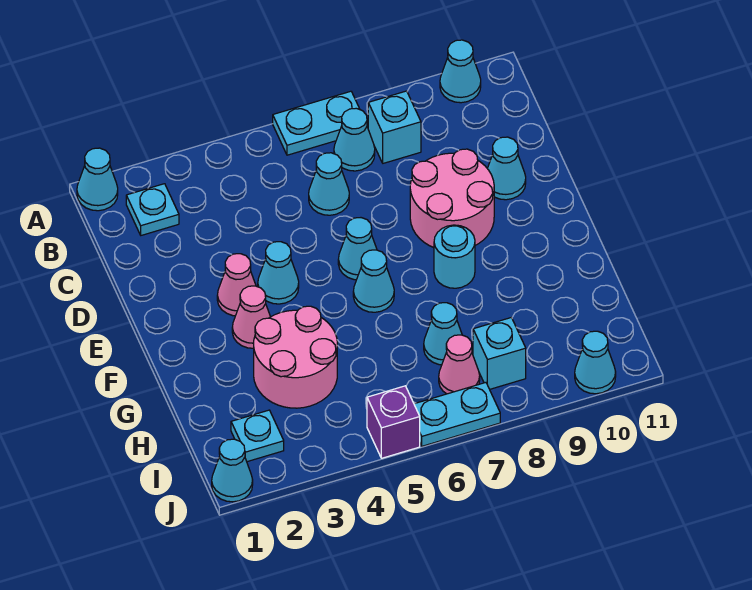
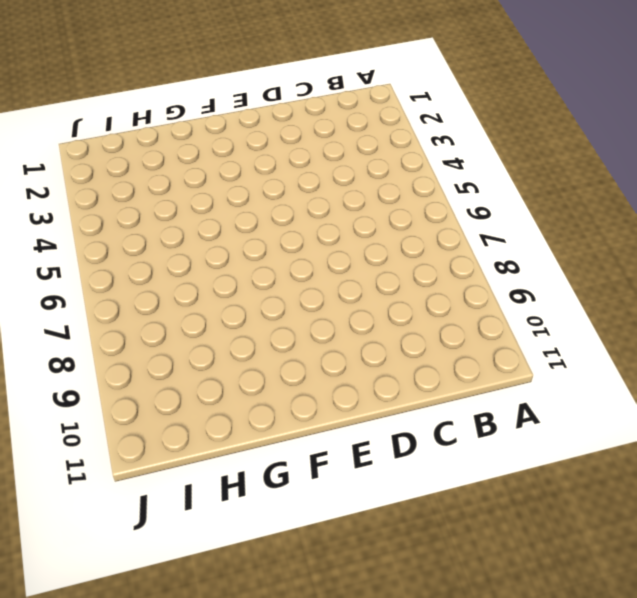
none -> cyan 1x1 cone [77,148,118,211]
none -> cyan 1x2 plate [273,91,360,155]
none -> cyan 1x1 cone [440,40,481,103]

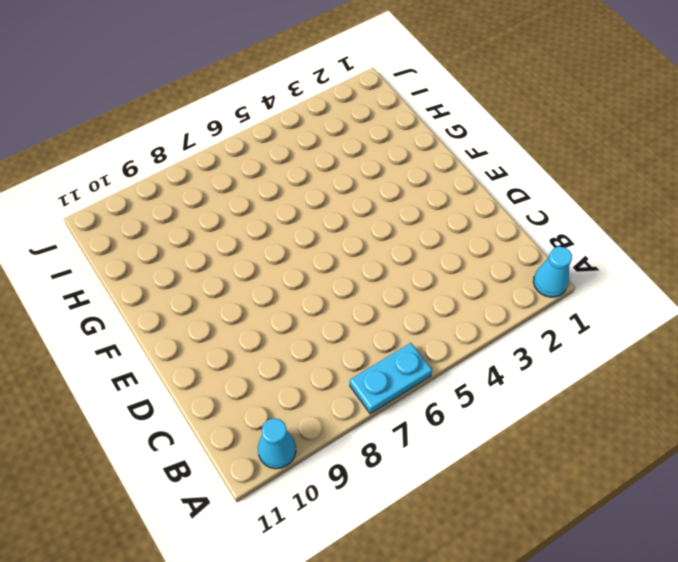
none -> cyan 1x1 plate [126,184,179,235]
none -> cyan 1x1 cone [334,108,375,171]
none -> cyan 1x1 brick [368,91,421,163]

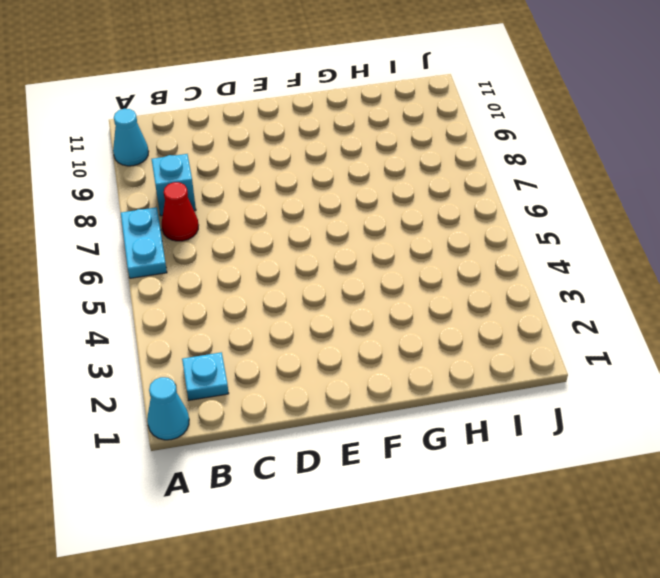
red 1x1 cone [162,182,198,241] -> cyan 1x1 cone [334,108,375,171]
none -> cyan 1x1 cone [309,153,349,215]
none -> pink 2x2 round brick [410,149,494,248]
none -> cyan 1x1 cone [487,137,526,200]

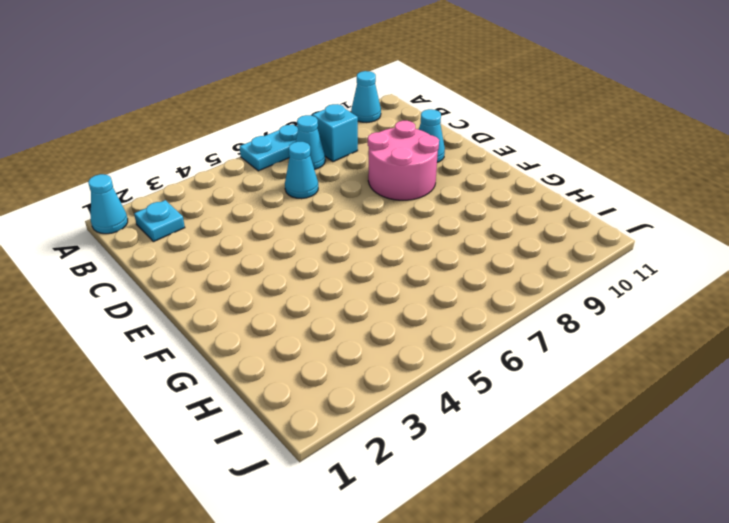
none -> pink 1x1 cone [217,254,256,316]
none -> cyan 1x1 cone [258,242,299,304]
none -> cyan 1x1 cone [338,218,377,280]

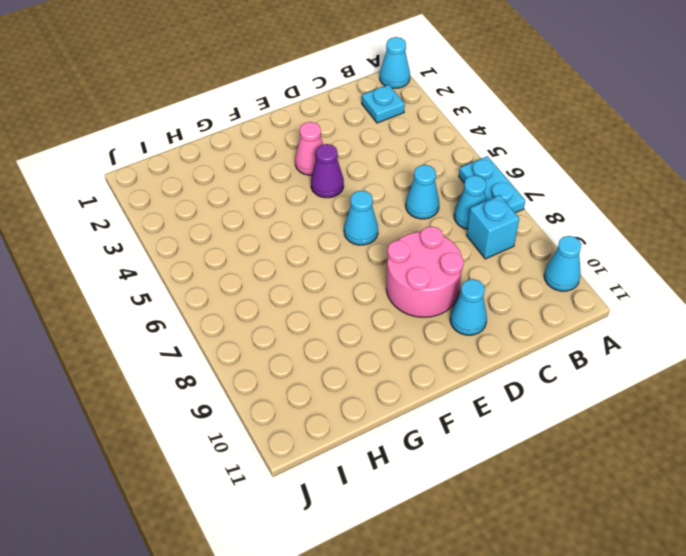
purple 1x1 cone [311,144,344,198] -> cyan 1x1 cone [258,242,299,304]
none -> pink 1x1 cone [232,286,270,348]
none -> cyan 1x1 cone [353,250,394,312]
none -> cyan 1x1 round brick [434,225,475,288]

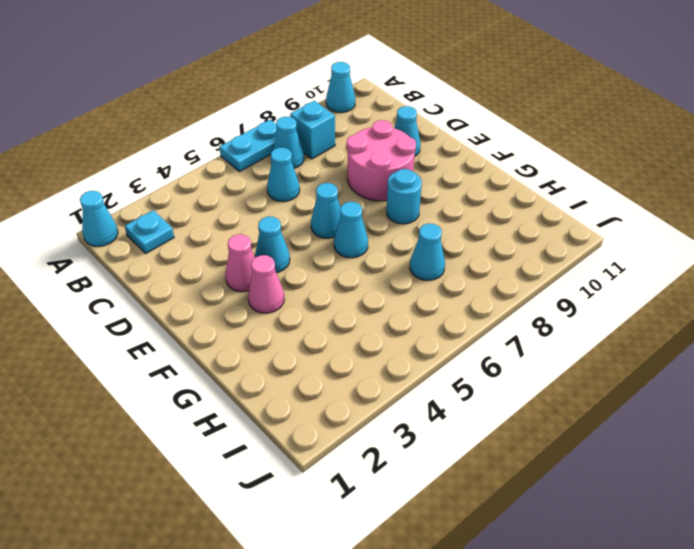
none -> pink 2x2 round brick [254,306,337,408]
none -> cyan 1x1 plate [231,410,284,462]
none -> pink 1x1 cone [439,335,480,394]

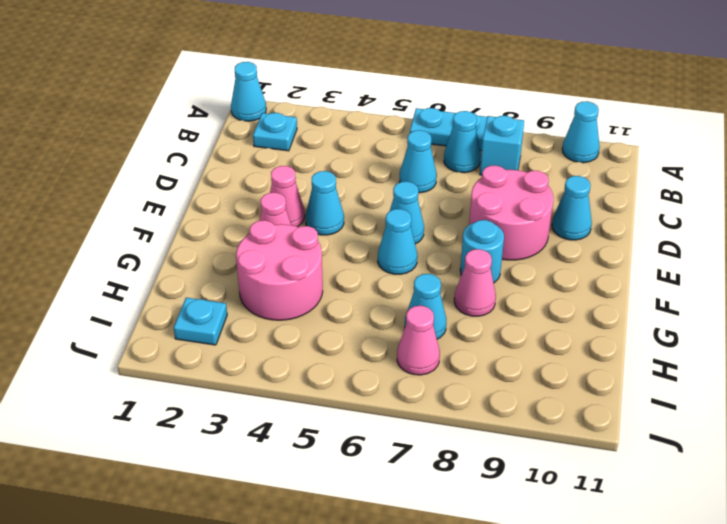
pink 1x1 cone [454,249,496,316] -> none
none -> cyan 1x1 brick [473,318,526,389]
none -> cyan 1x1 cone [212,439,253,502]
none -> purple 1x1 brick [367,386,420,458]

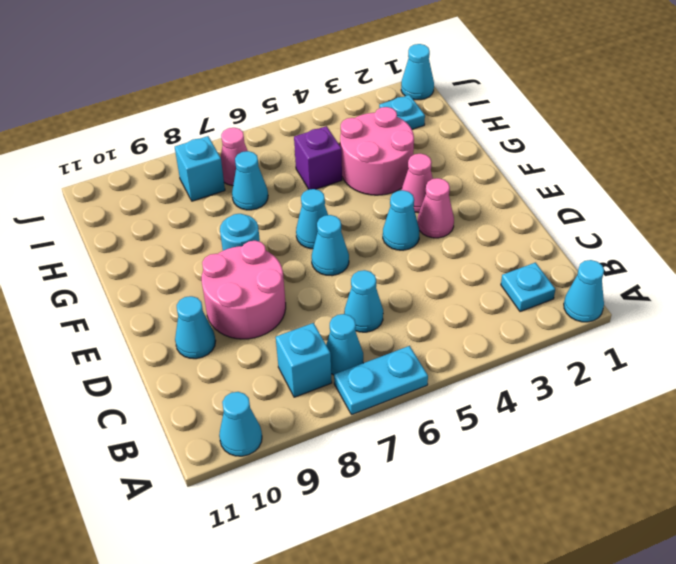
purple 1x1 brick [294,126,342,189] -> purple 1x1 brick moved to [367,386,420,458]
none -> cyan 1x2 plate [414,383,500,446]
none -> cyan 1x1 cone [575,331,616,394]

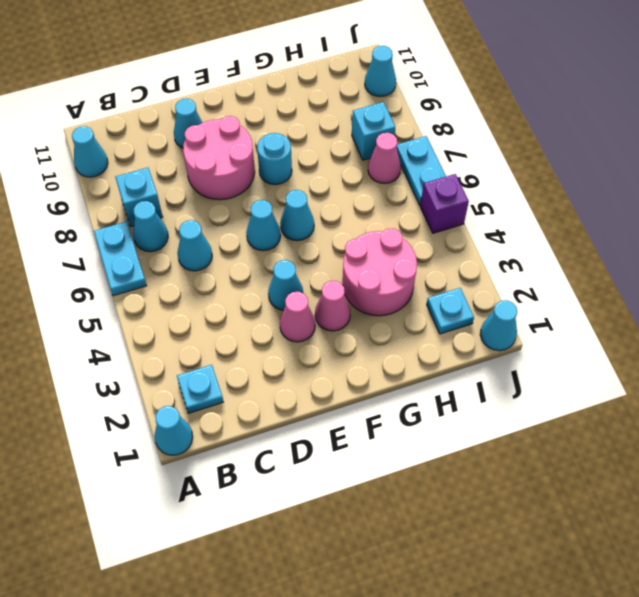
none -> cyan 1x1 cone [424,303,462,365]

